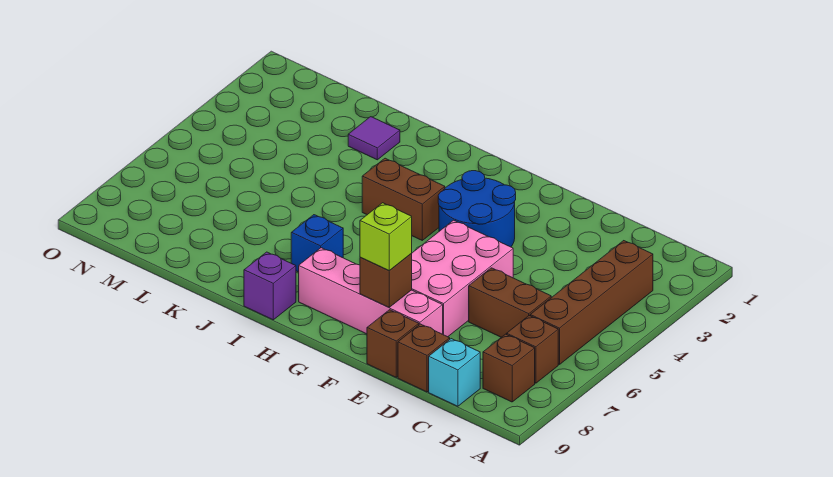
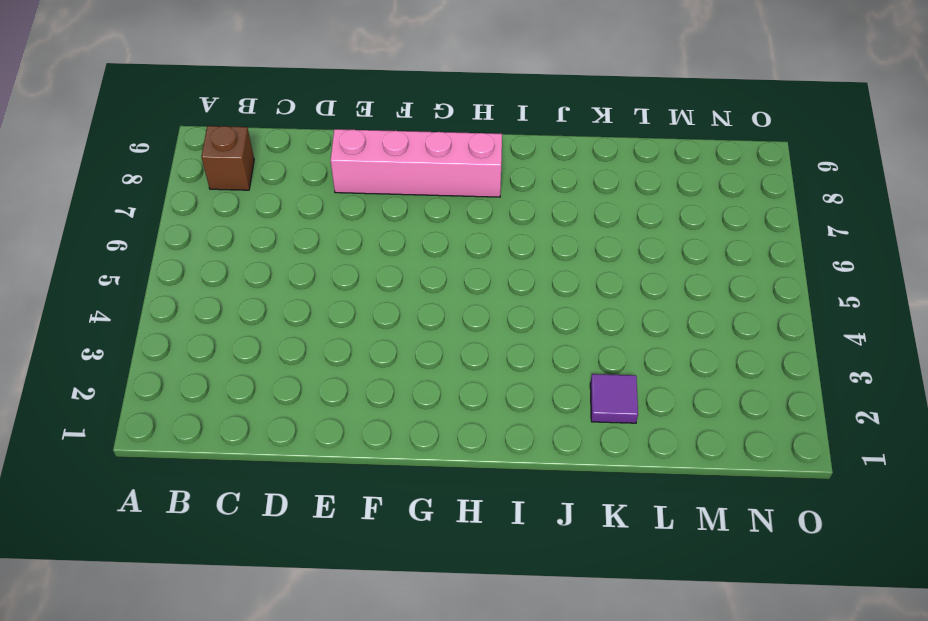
none -> brown 1x4 brick [530,241,653,365]
none -> brown 1x1 brick [507,316,558,383]
none -> brown 1x2 brick [469,268,551,337]

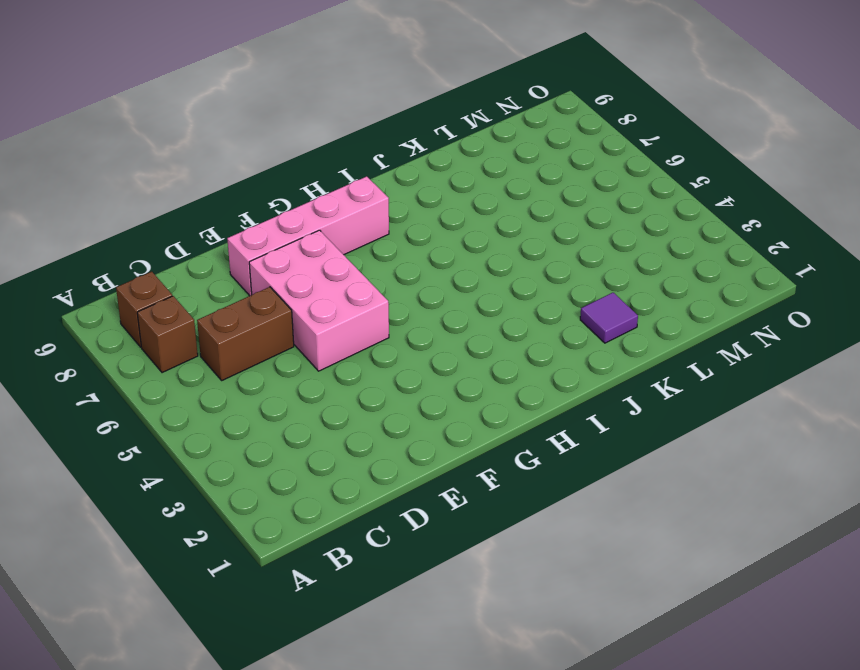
none -> brown 1x4 brick [530,241,653,365]
none -> cyan 1x1 brick [429,339,480,406]
none -> brown 1x1 brick [398,324,450,392]

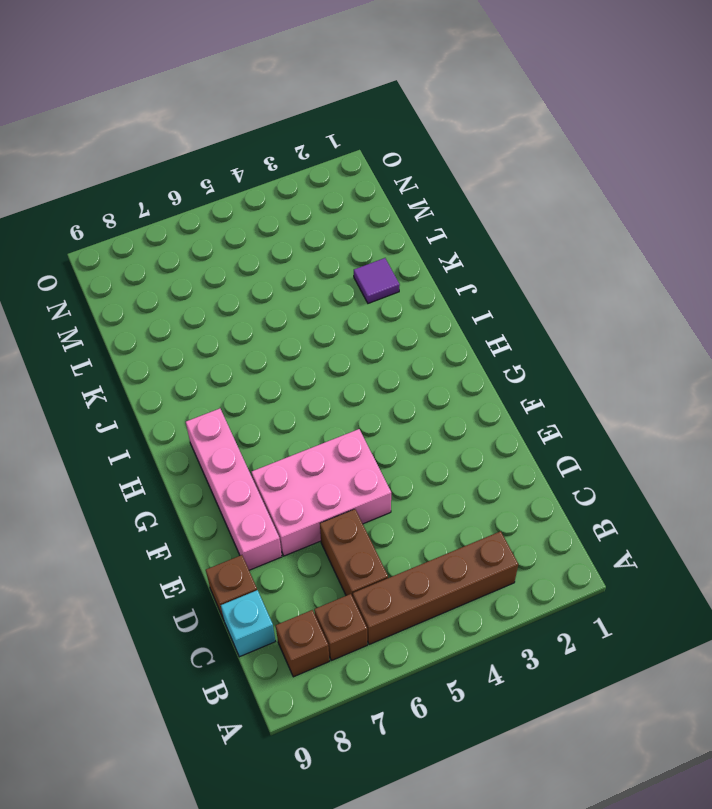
none -> brown 1x1 brick [367,310,419,377]
none -> blue 2x2 round brick [438,171,516,247]
none -> brown 1x2 brick [362,158,445,240]

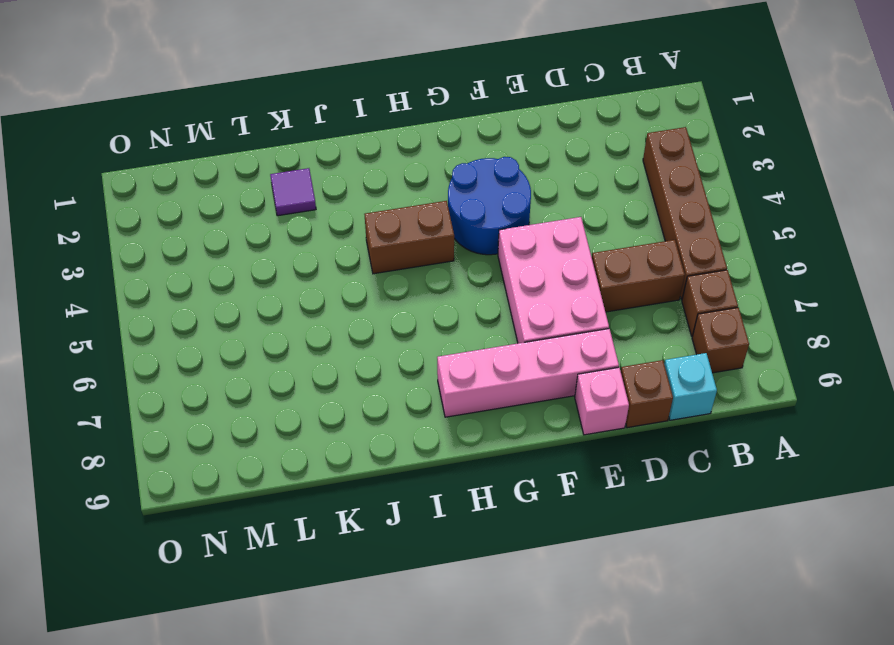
pink 1x1 brick [575,367,629,435] -> brown 1x1 brick [367,310,419,377]
none -> blue 1x1 brick [291,215,343,272]
none -> purple 1x1 brick [244,252,296,320]
none -> brown 1x1 brick [360,253,412,307]

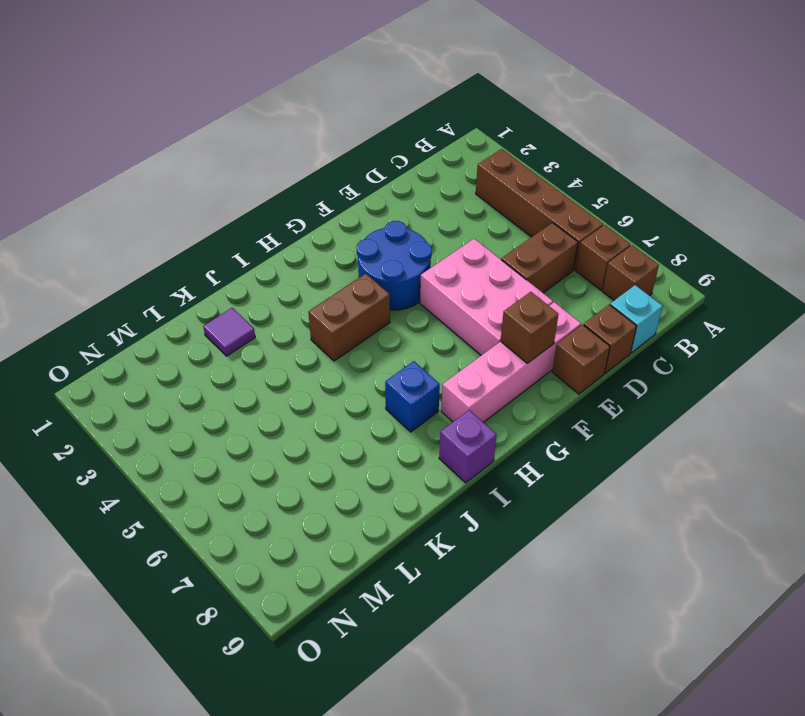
none -> lime 1x1 brick [360,203,412,271]

